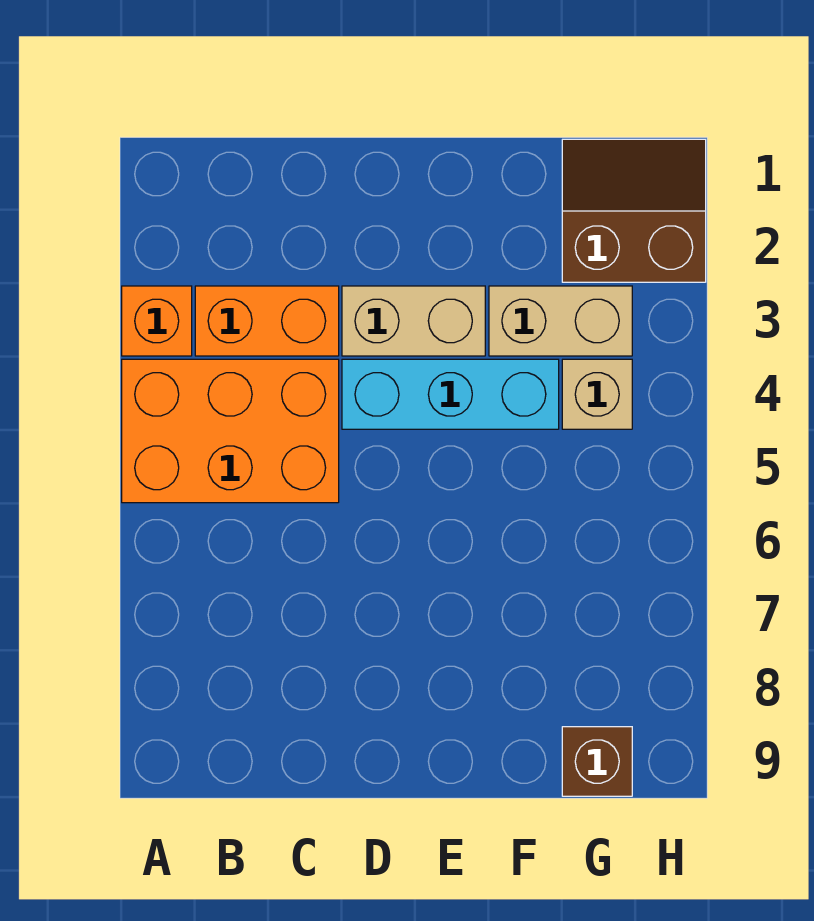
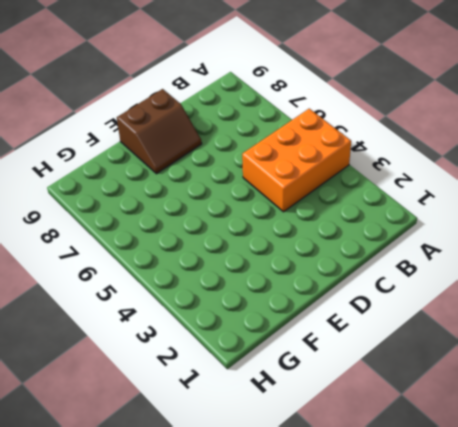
brown 2x2 slope [117,89,202,174] -> brown 2x2 slope moved to [562,139,706,282]
none -> orange 1x1 brick [122,286,192,356]
none -> orange 1x2 brick [195,286,339,356]

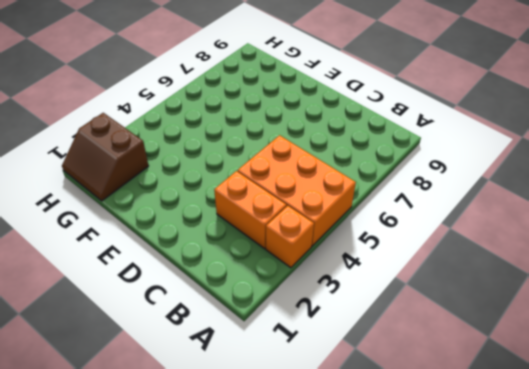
none -> tan 1x2 brick [342,286,485,356]
none -> cyan 1x3 brick [342,359,559,429]

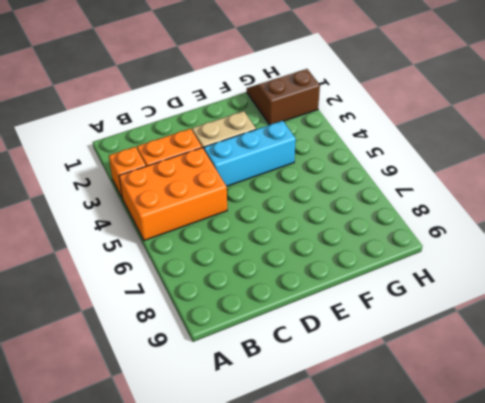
none -> tan 1x2 brick [489,286,632,356]
none -> tan 1x1 brick [562,359,632,429]

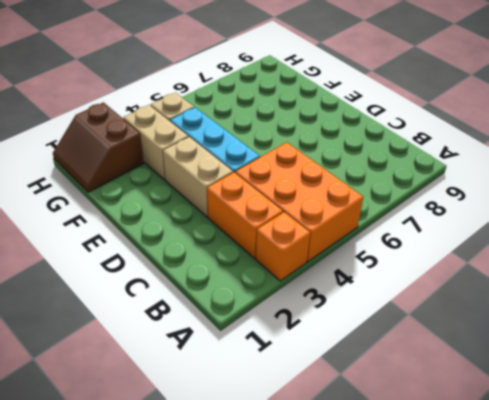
none -> brown 1x1 brick [562,727,632,796]

